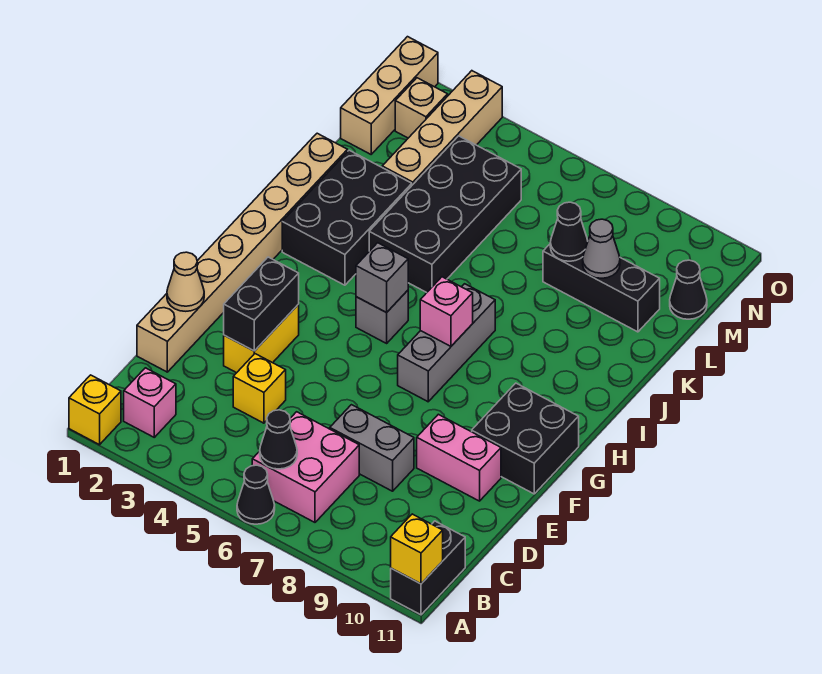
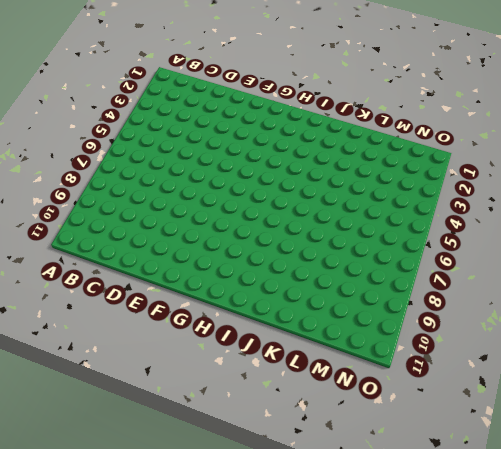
none -> yellow 1x1 brick [69,375,121,445]
none -> black 1x1 cone [237,465,275,524]
none -> black 1x2 brick [391,521,465,615]

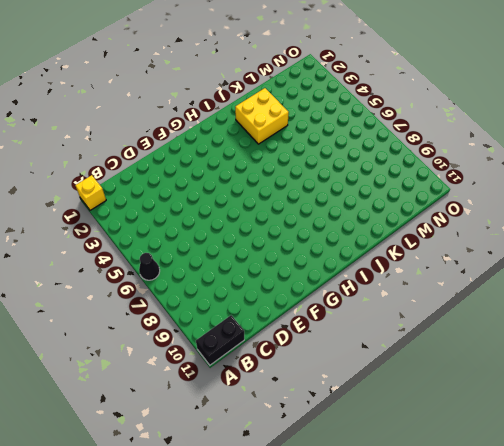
yellow 2x2 brick [235,88,289,144] -> black 2x3 brick [282,150,412,285]
none -> pink 1x1 brick [124,368,176,437]
none -> pink 2x2 brick [252,412,359,522]
none -> tan 1x8 brick [137,133,348,372]

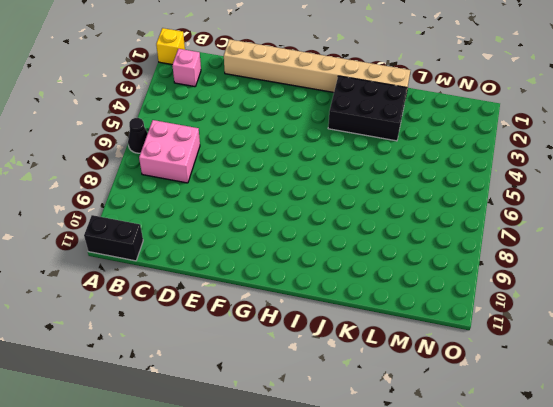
none -> yellow 1x1 brick [233,354,286,423]
none -> grey 1x2 brick [330,405,414,491]
none -> yellow 1x2 brick [224,304,299,373]

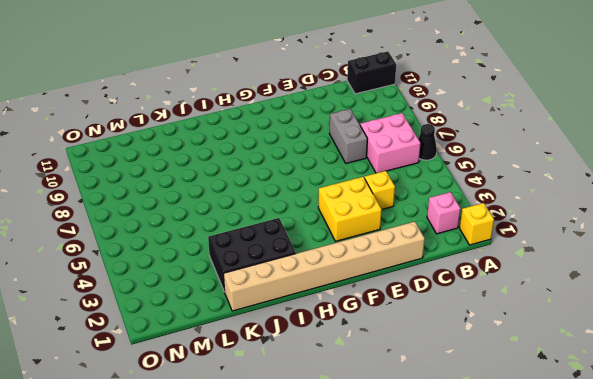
yellow 2x2 brick [318,177,382,241] -> yellow 1x2 brick [224,304,299,373]
none -> pink 1x2 brick [417,414,501,501]
none -> black 2x2 brick [472,383,579,494]
none -> grey 1x3 brick [398,284,495,402]

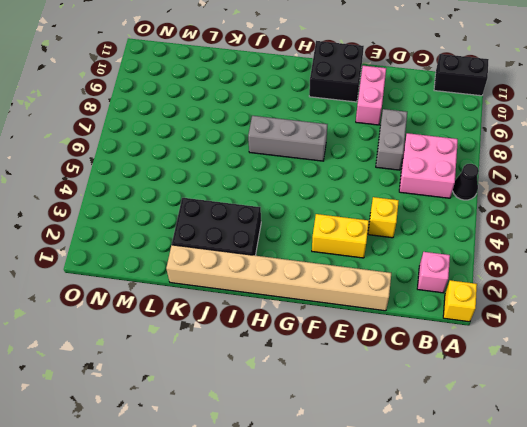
none -> grey 1x1 brick [356,290,408,343]
none -> black 2x4 brick [369,136,521,293]
none -> tan 1x4 brick [382,71,502,185]

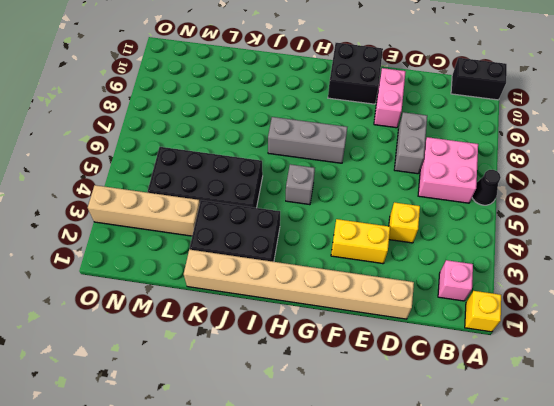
none -> black 1x3 brick [543,244,660,332]
none -> tan 1x3 brick [341,37,438,154]
none -> black 1x1 cone [670,260,707,319]

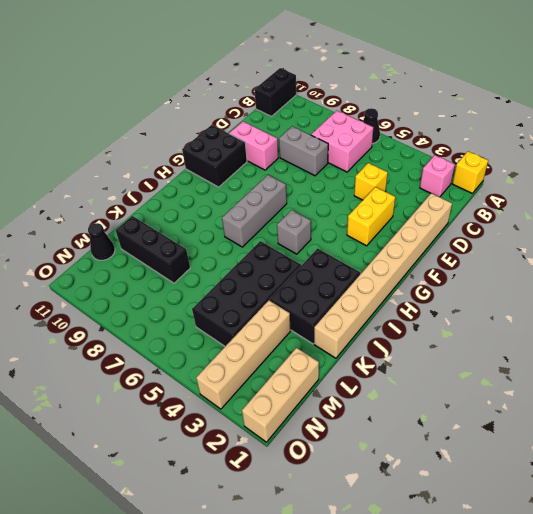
none -> tan 1x1 brick [395,78,448,138]
none -> yellow 1x1 brick [391,514,443,584]
none -> black 1x1 cone [260,410,297,469]

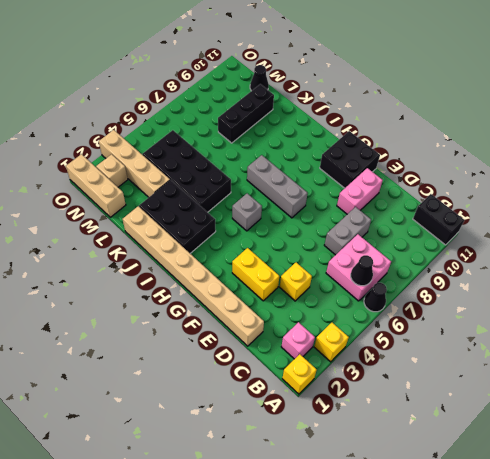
yellow 1x1 brick [314,323,349,362] -> yellow 1x1 brick moved to [391,514,443,584]
none -> tan 1x1 cone [167,252,204,311]
none -> black 1x2 brick [224,257,299,351]
none -> grey 1x1 brick [356,243,408,313]

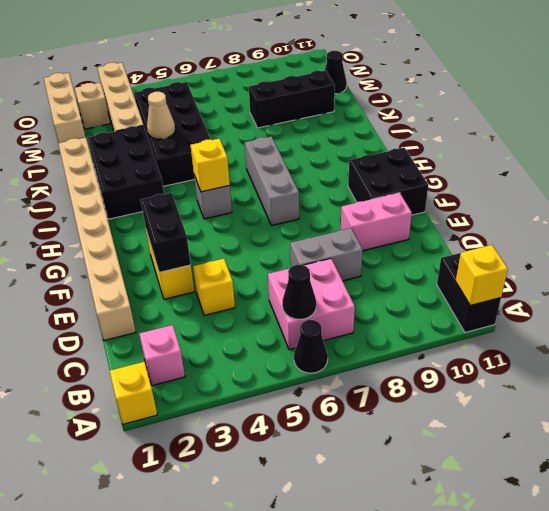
yellow 1x1 brick [191,139,230,192] -> grey 1x1 brick [356,243,408,313]
tan 1x1 cone [147,92,175,139] -> tan 1x1 cone moved to [167,252,204,311]
none -> pink 1x1 brick [420,277,473,346]
none -> black 1x1 cone [550,202,588,261]
none -> grey 1x1 cone [583,219,620,278]

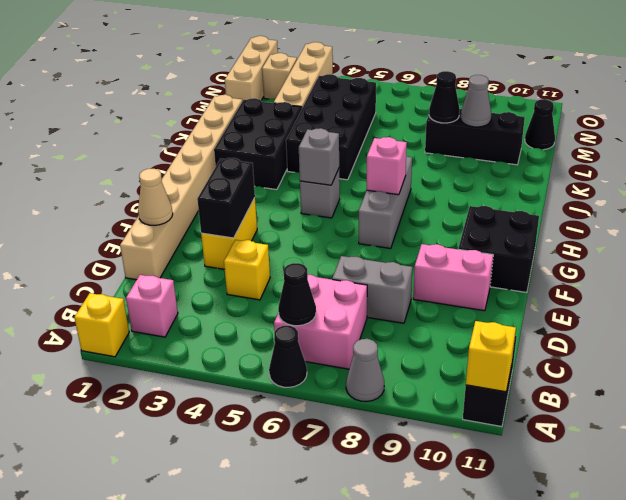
grey 1x1 cone [346,339,384,402] -> none

